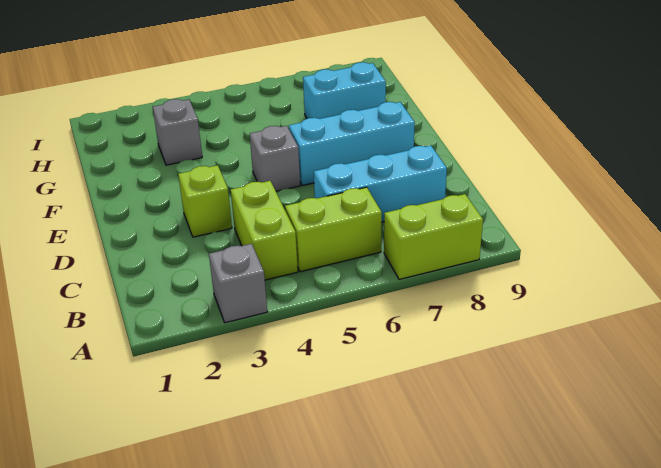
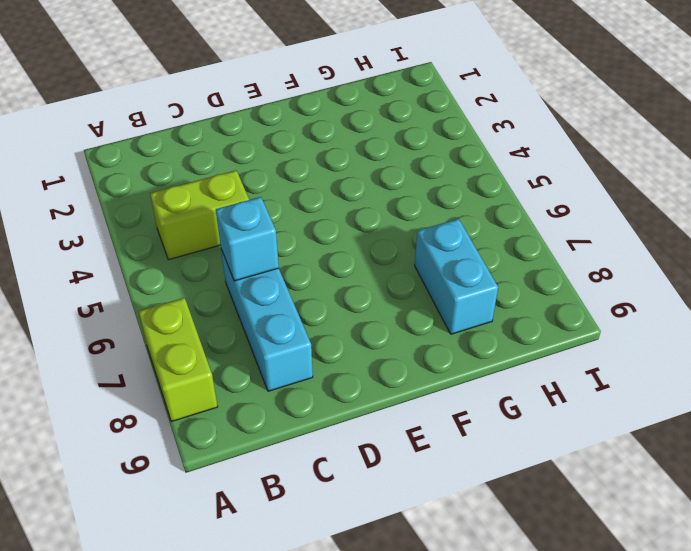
cyan 1x1 brick [216,197,279,281] -> none
none -> grey 1x1 brick [209,244,267,323]
none -> lime 1x2 brick [285,187,382,272]

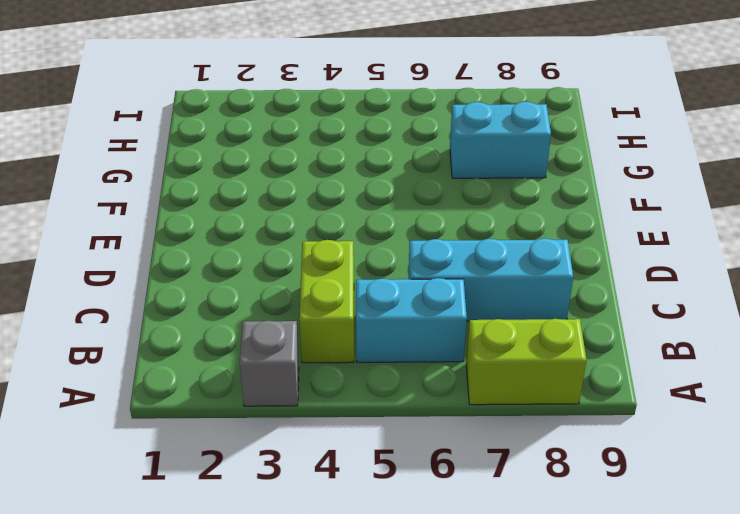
cyan 1x2 brick [356,278,467,362] -> lime 1x2 brick [285,187,382,272]
none -> lime 1x1 brick [178,165,232,237]
none -> grey 1x1 brick [250,126,300,191]

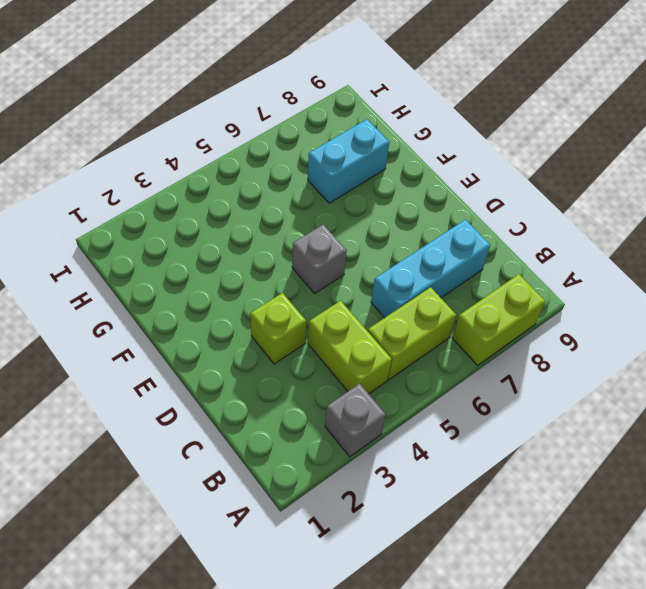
none -> cyan 1x3 brick [289,102,415,186]
none -> grey 1x1 brick [153,99,202,165]

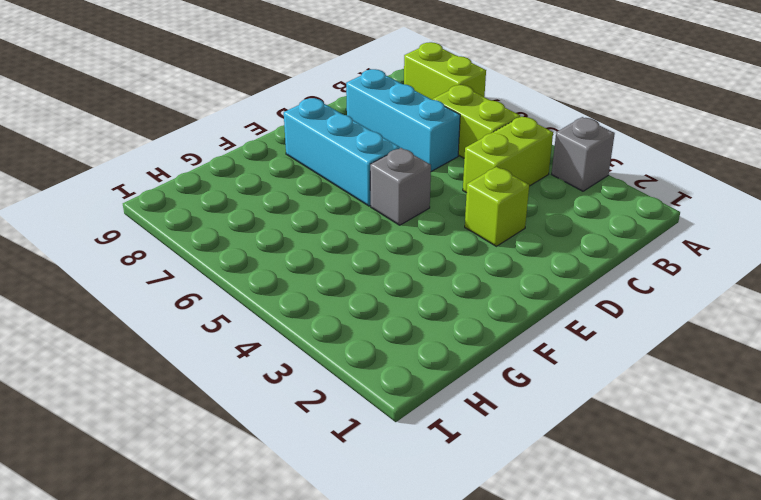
none -> grey 1x1 brick [153,99,202,165]
none -> cyan 1x2 brick [303,62,386,119]

